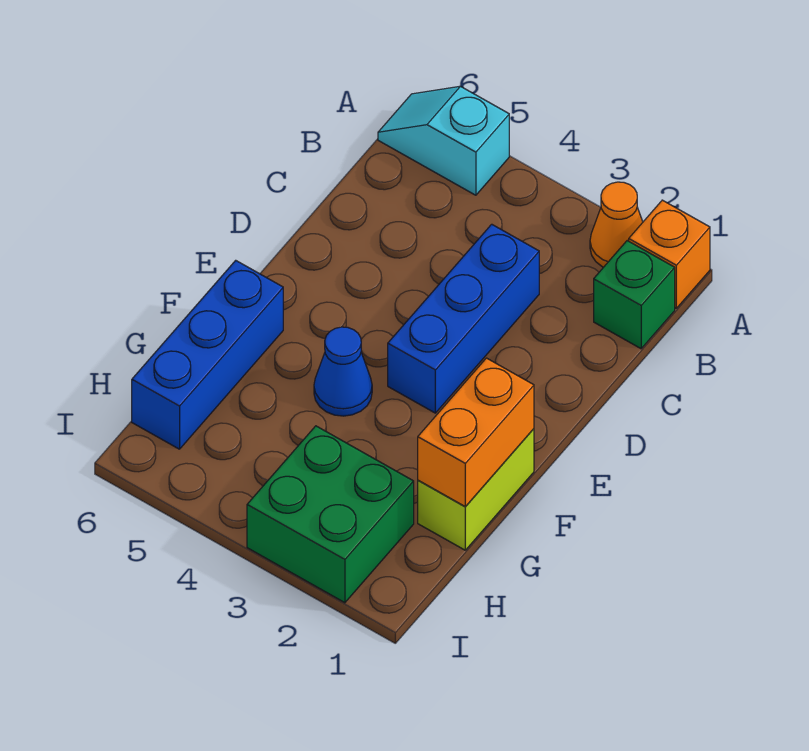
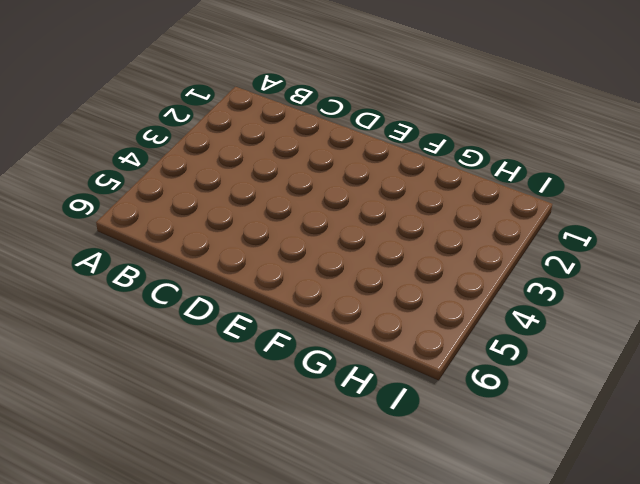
none -> orange 1x1 brick [629,200,710,308]
none -> orange 1x1 cone [590,182,643,267]

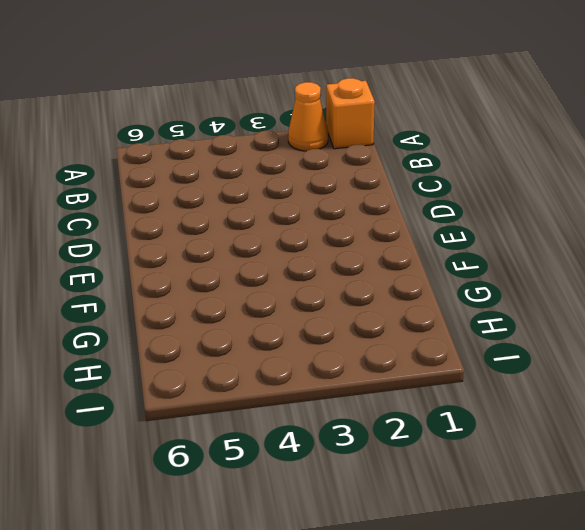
none -> cyan 1x2 slope [378,86,509,195]
none -> green 1x1 brick [594,241,675,349]

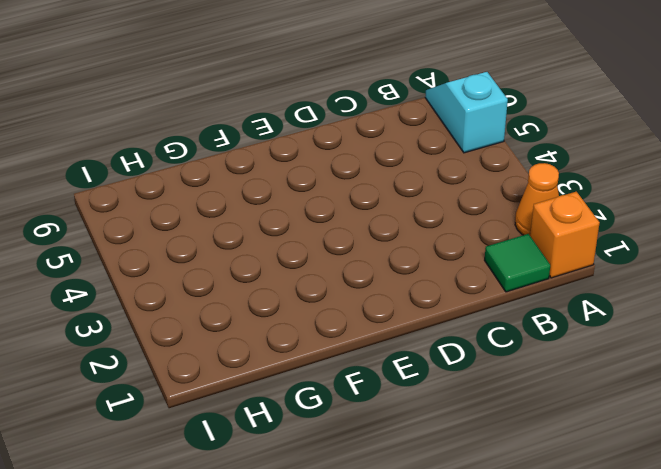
green 1x1 tile [485,234,550,292] -> green 1x1 brick [594,241,675,349]
none -> blue 1x3 brick [388,224,539,413]
none -> lime 1x2 brick [418,429,534,550]

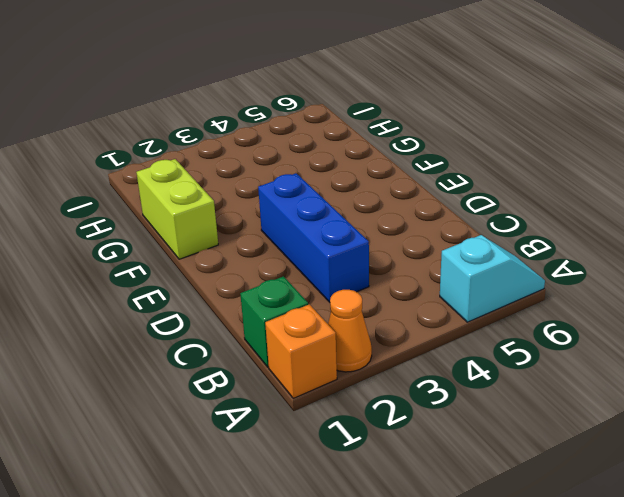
none -> blue 1x1 cone [314,327,372,416]
none -> blue 1x3 brick [132,260,283,449]

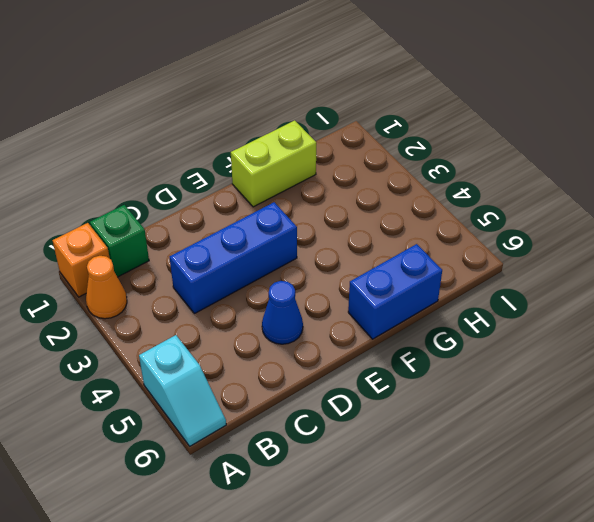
blue 1x1 cone [262,281,303,344] -> blue 1x1 cone moved to [314,327,372,416]
blue 1x2 brick [348,244,442,339] -> blue 1x3 brick [132,260,283,449]
none -> green 2x2 brick [247,426,414,603]
none -> orange 1x2 brick [418,358,534,507]

